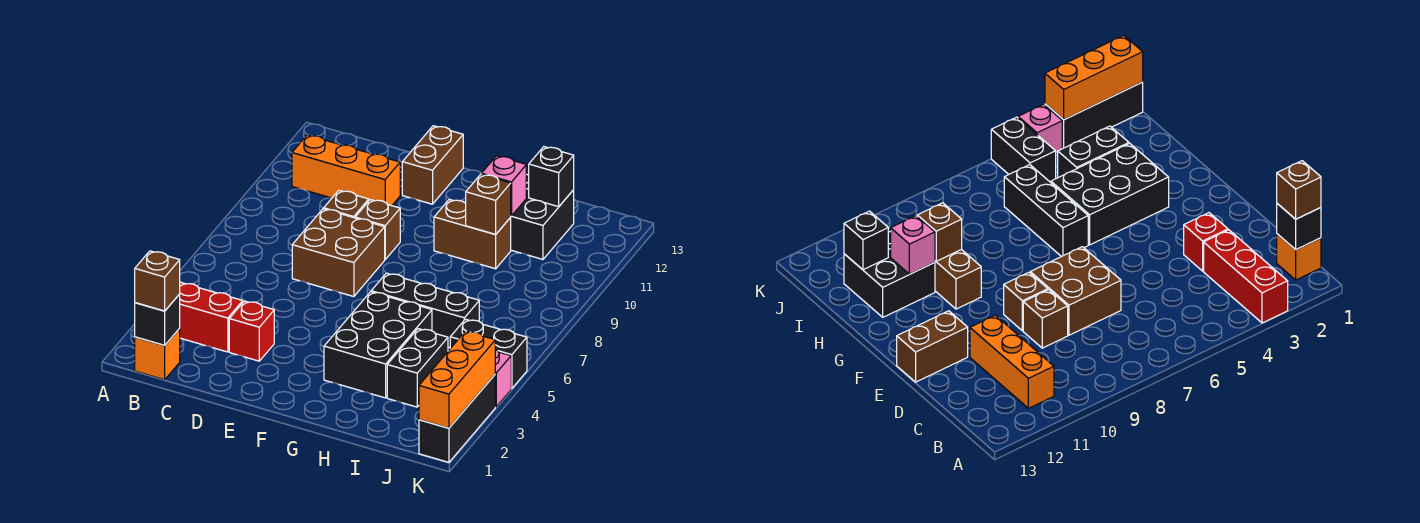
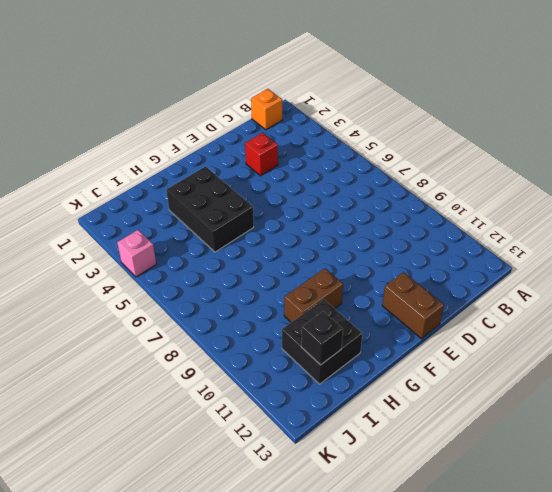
none -> red 1x3 brick [179,282,243,352]
none -> orange 1x3 brick [292,135,400,206]
none -> brown 2x2 brick [292,209,385,297]

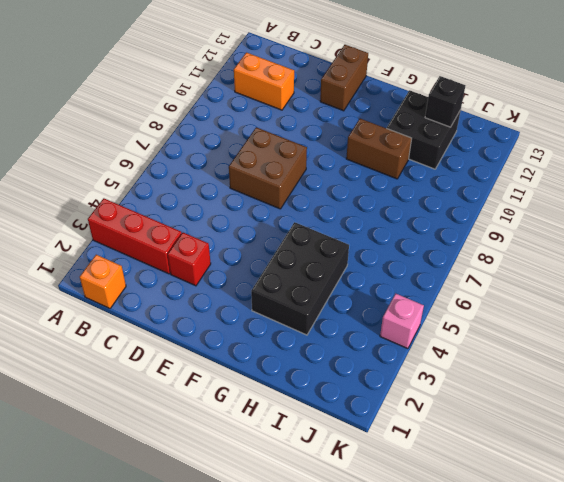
orange 1x2 brick [234,53,294,110] -> orange 1x3 brick [292,135,400,206]
none -> brown 1x1 brick [324,190,369,218]
none -> brown 1x1 brick [355,200,400,259]
none -> black 1x3 brick [371,273,479,348]

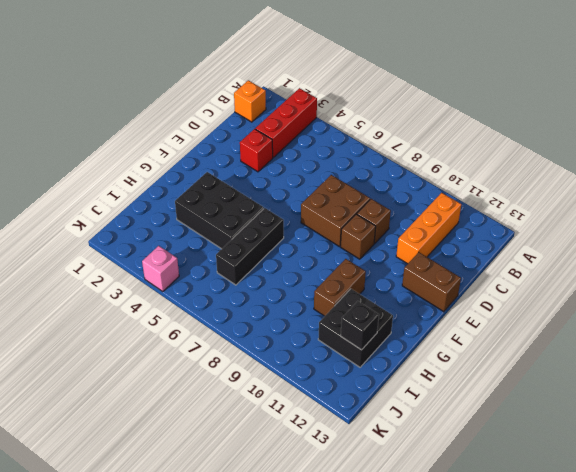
none -> black 1x2 brick [387,329,448,407]
none -> black 1x2 brick [450,319,527,389]
none -> black 1x3 brick [419,375,495,462]

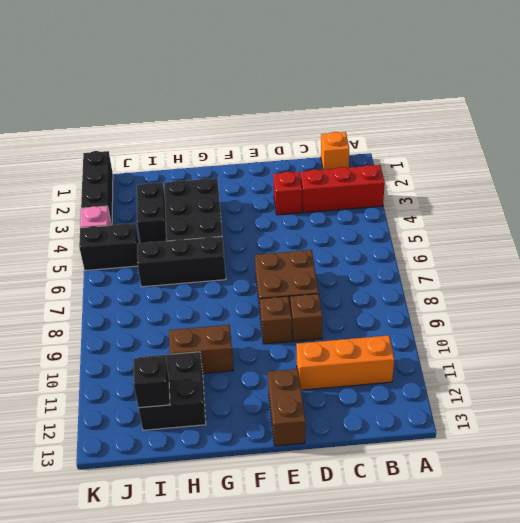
none -> black 1x1 brick [135,294,180,345]
none -> brown 1x1 brick [466,174,511,234]
none -> pink 1x1 brick [481,156,526,216]

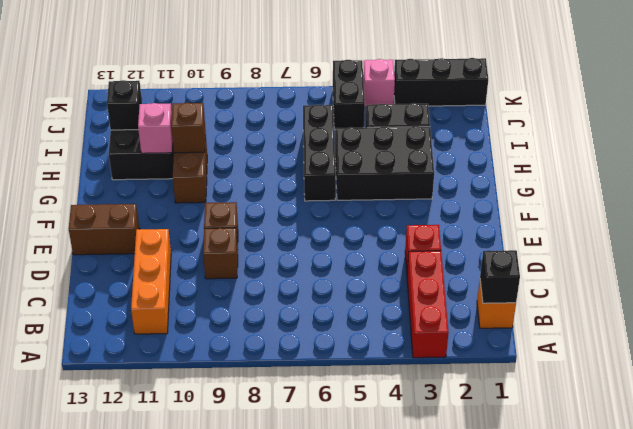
none -> brown 2x2 brick [292,209,385,297]
none -> orange 1x3 brick [419,331,495,428]
none -> brown 1x1 brick [135,251,180,311]

